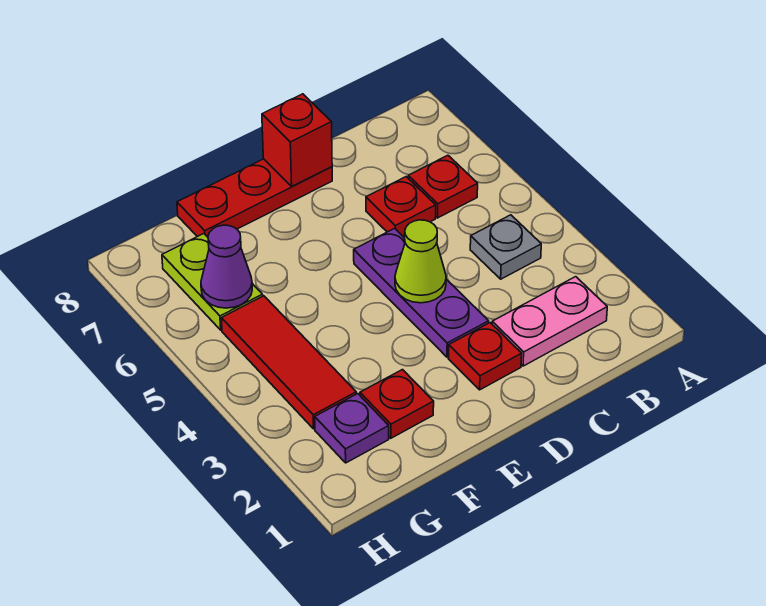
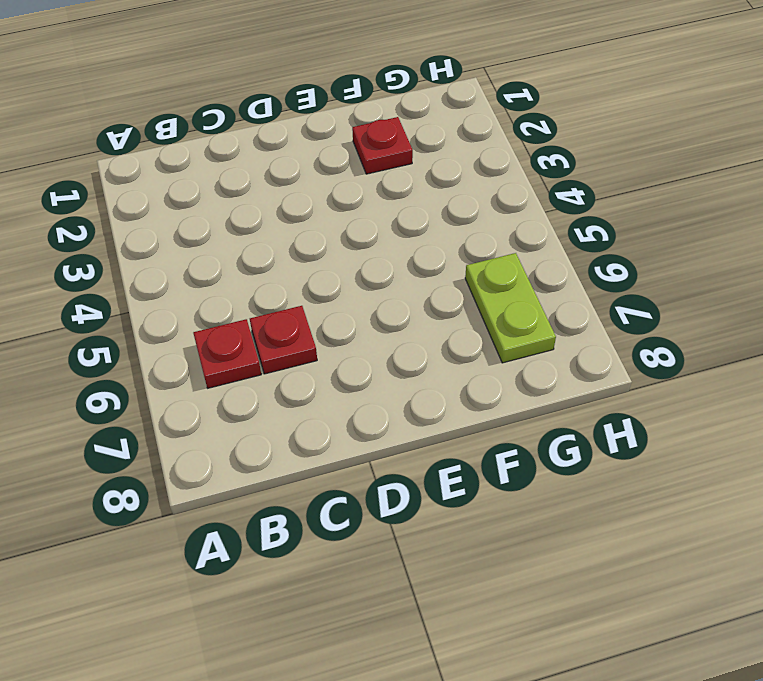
none -> pink 1x2 plate [492,277,607,366]
none -> grey 1x1 plate [470,215,541,279]
none -> red 1x1 plate [448,323,522,390]

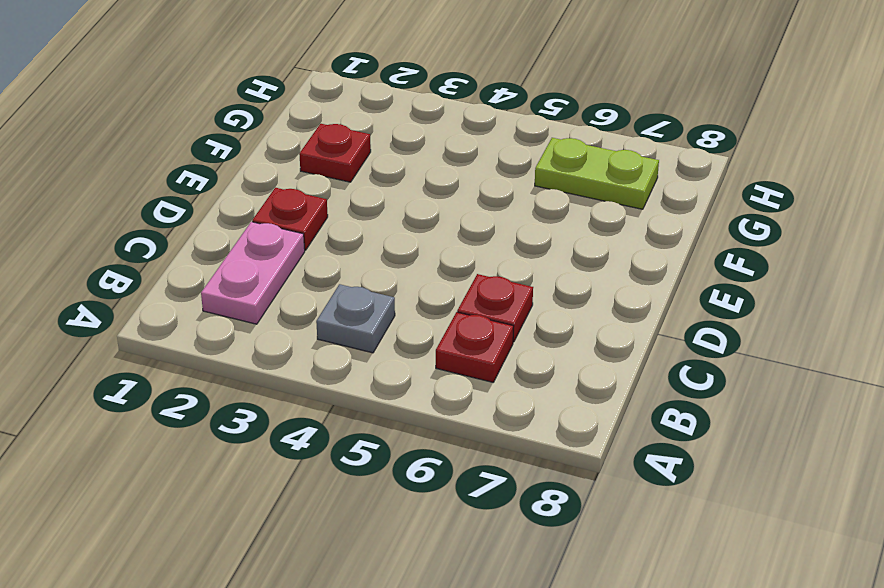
none -> purple 1x3 plate [354,228,489,357]
none -> red 1x3 plate [177,159,332,237]
none -> purple 1x1 plate [315,394,389,463]

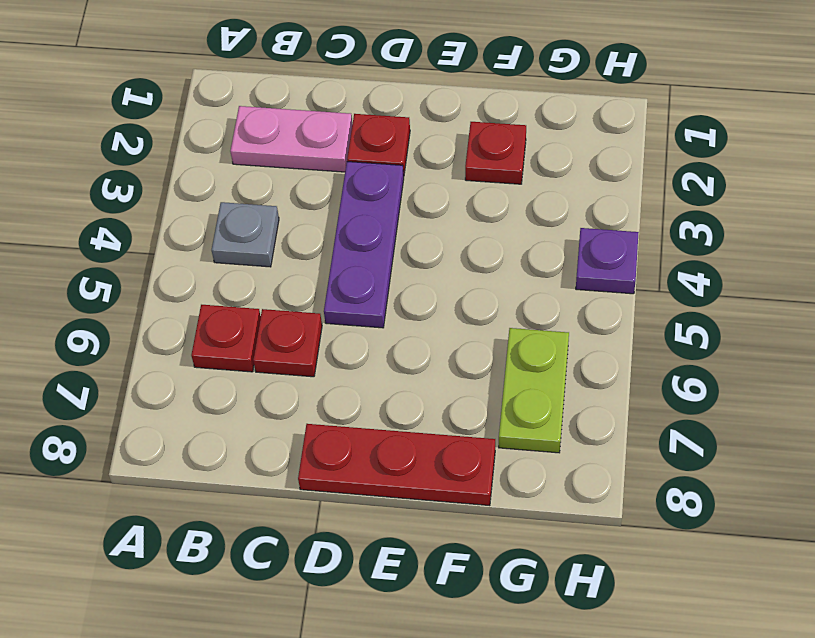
purple 1x1 plate [576,228,639,294] -> purple 1x1 plate moved to [315,394,389,463]
none -> red 1x3 tile [221,296,356,429]
none -> lime 1x1 cone [395,220,446,303]
none -> red 1x1 brick [262,94,332,186]

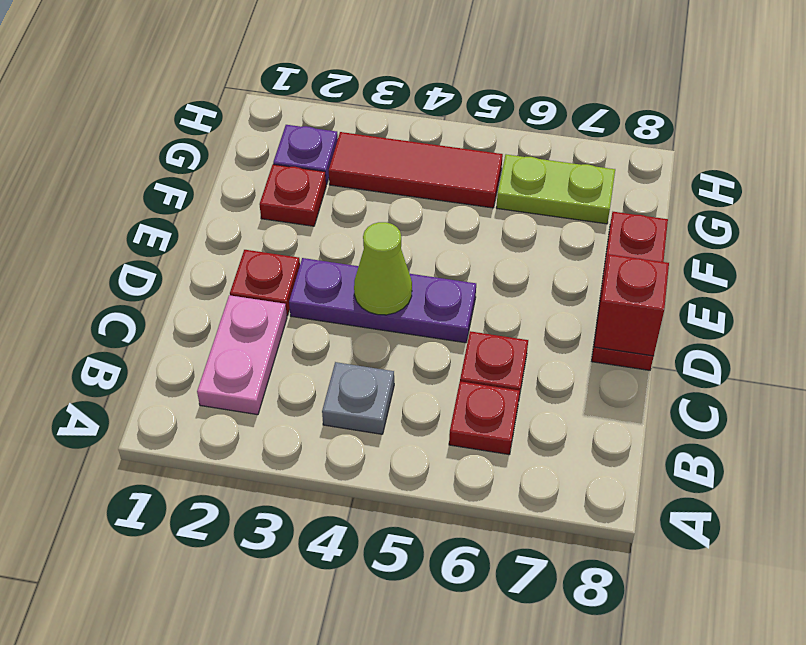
none -> purple 1x1 cone [201,225,252,308]

